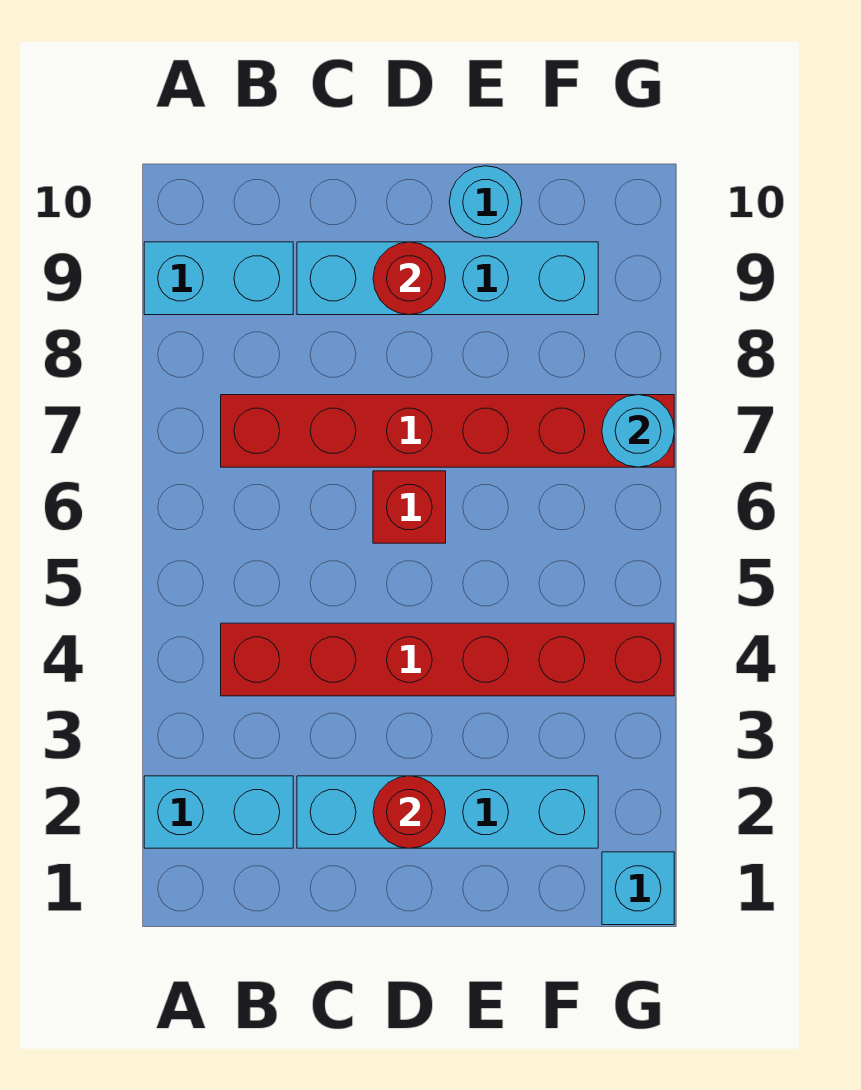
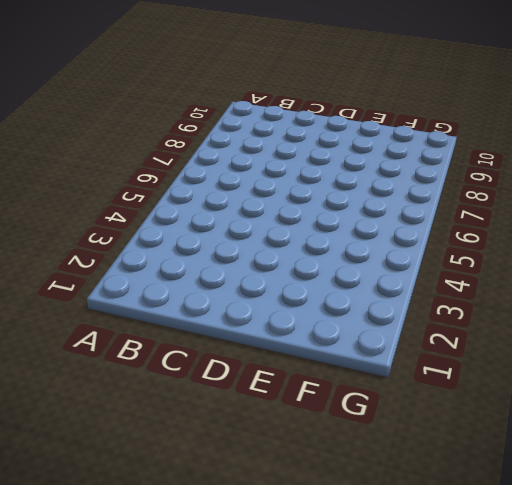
none -> cyan 1x2 brick [144,776,293,848]
none -> cyan 1x2 brick [144,242,293,315]
none -> red 1x6 brick [221,623,674,696]

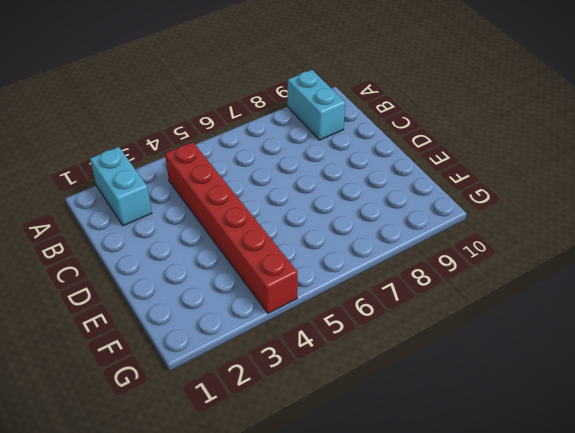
none -> red 1x6 brick [221,395,674,467]
none -> cyan 1x4 brick [297,776,598,848]
none -> cyan 1x4 brick [297,242,598,315]

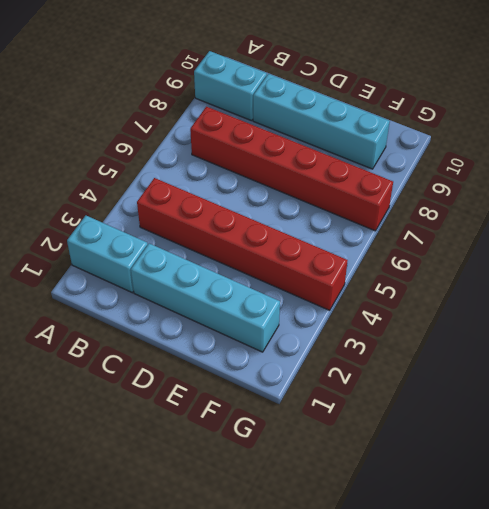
none -> red 1x1 brick [373,471,446,543]
none -> cyan 1x1 round brick [449,166,522,238]
none -> cyan 1x1 brick [602,852,674,925]

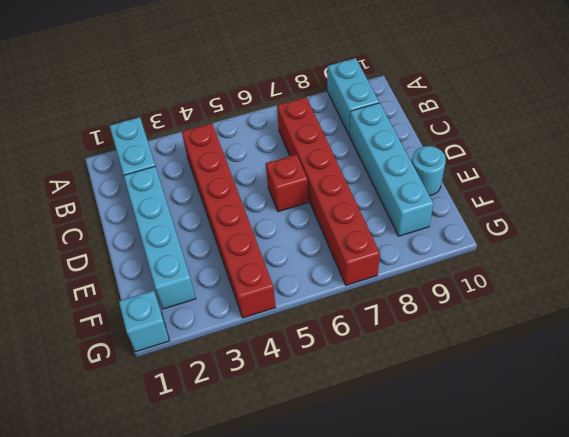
none -> red 1x1 round brick [373,776,446,848]
none -> red 1x1 round brick [373,242,446,315]
none -> cyan 1x1 round brick [602,395,674,467]

